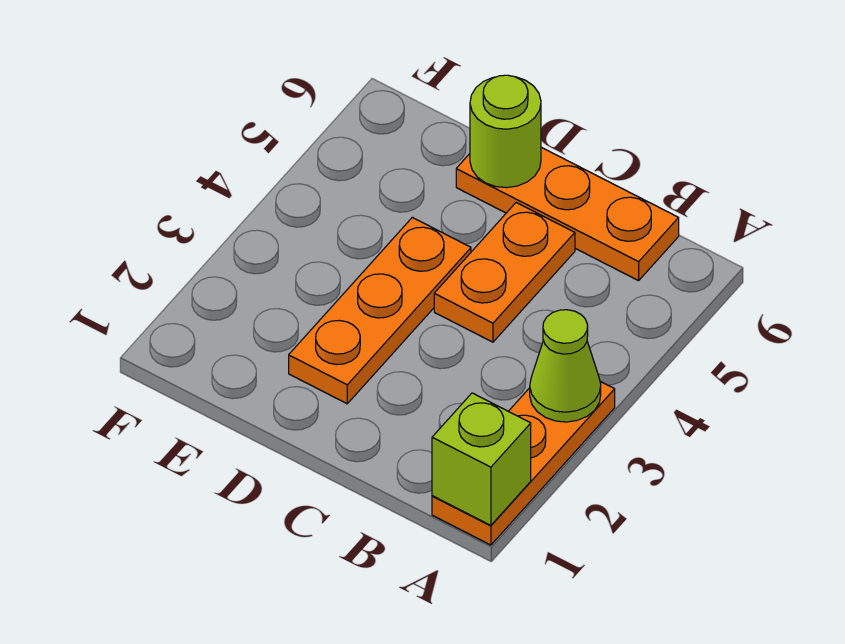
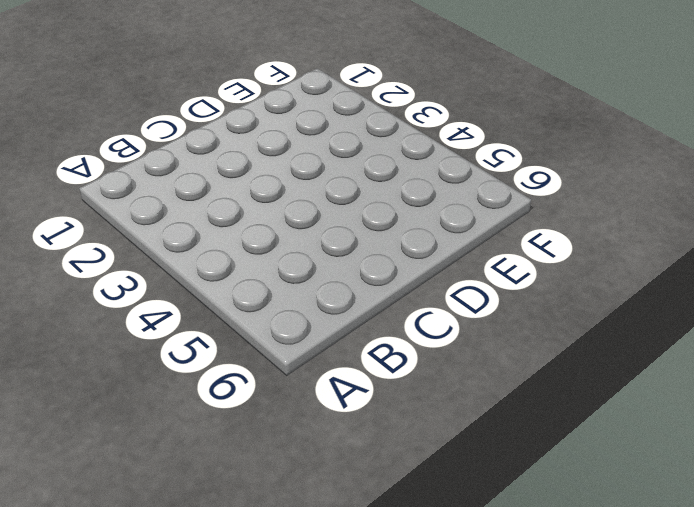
none -> orange 1x3 plate [432,381,615,545]
none -> orange 1x3 plate [456,147,679,281]

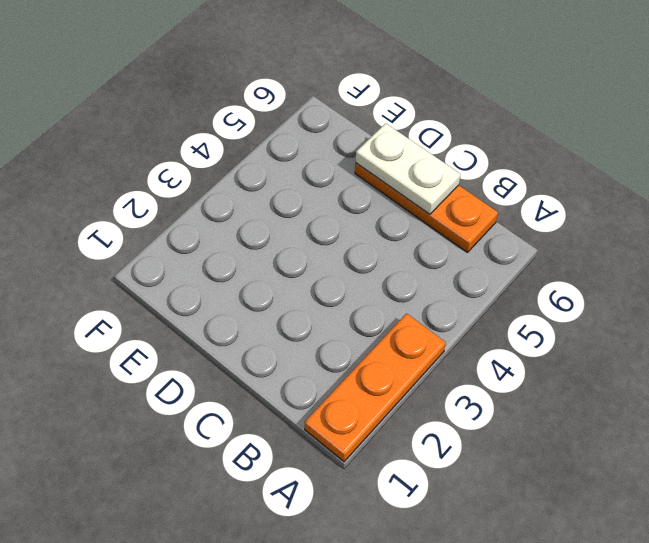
white 1x2 plate [356,123,461,214] -> lime 1x1 round brick [470,75,541,188]
none -> orange 1x2 plate [434,203,575,342]
none -> orange 1x3 plate [289,217,471,404]

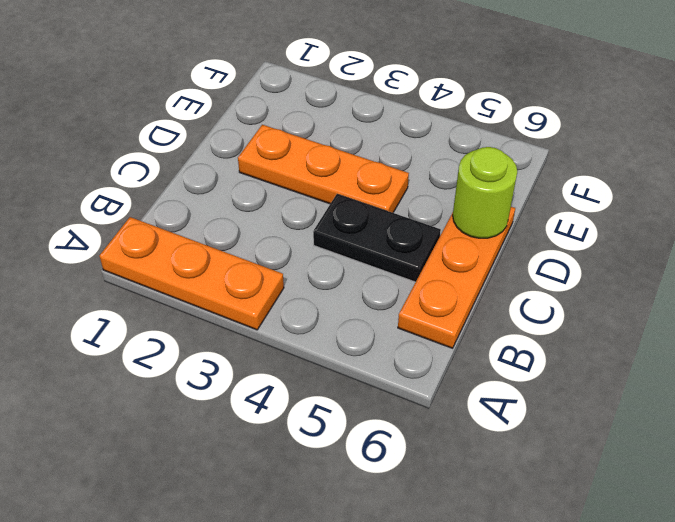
black 1x2 plate [313,194,441,282] -> orange 1x2 plate [434,203,575,342]
none -> lime 1x1 brick [432,393,531,525]
none -> lime 1x1 cone [530,310,601,422]

